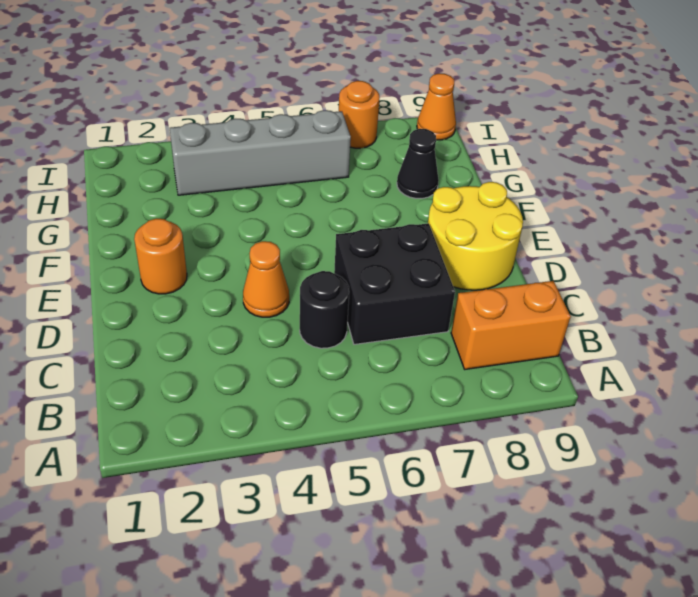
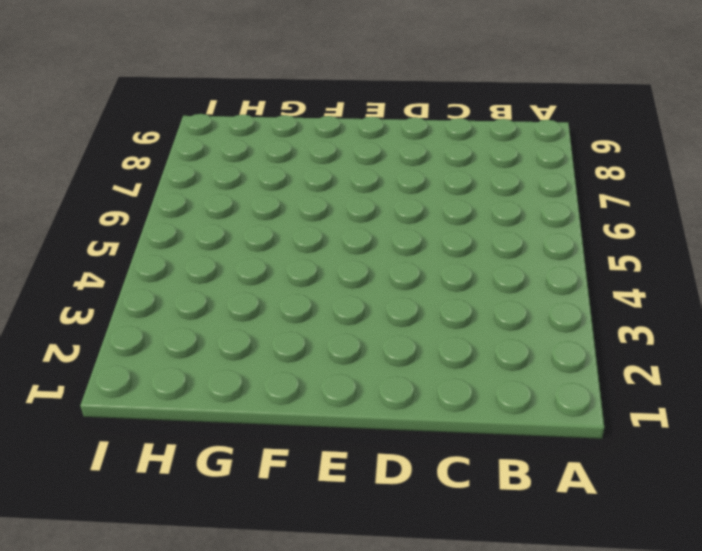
none -> orange 1x2 brick [451,281,571,369]
none -> black 1x1 round brick [300,271,349,348]

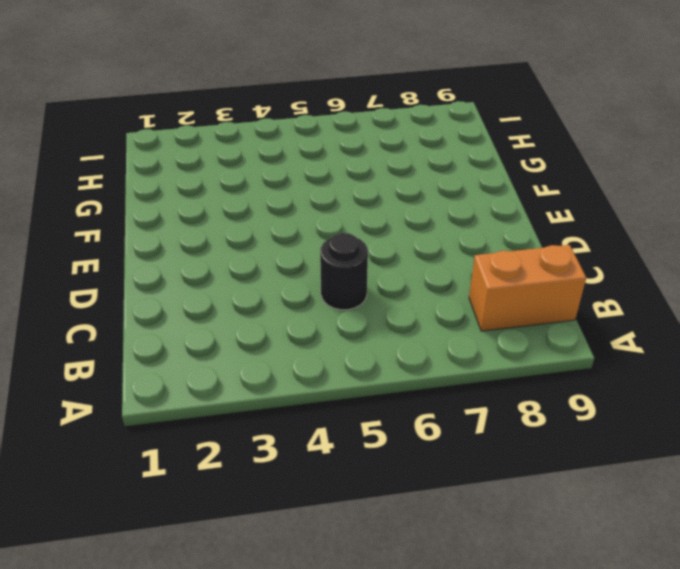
none -> black 2x2 brick [334,223,455,344]
none -> orange 1x1 cone [243,241,289,317]

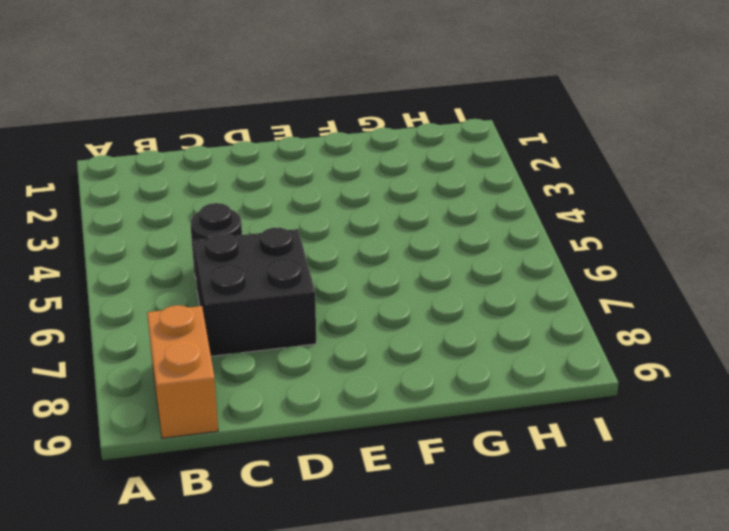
none -> orange 1x1 cone [243,241,289,317]
none -> yellow 2x2 round brick [428,182,523,290]

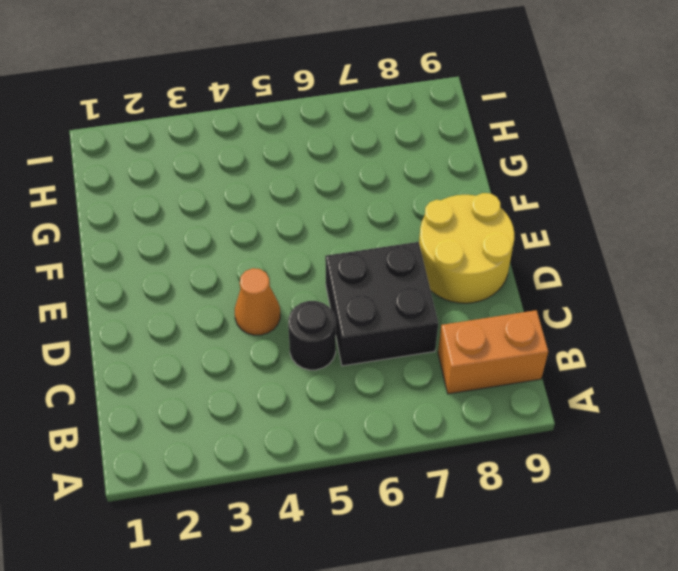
none -> orange 1x1 round brick [134,218,187,294]
none -> black 1x1 cone [397,129,439,198]

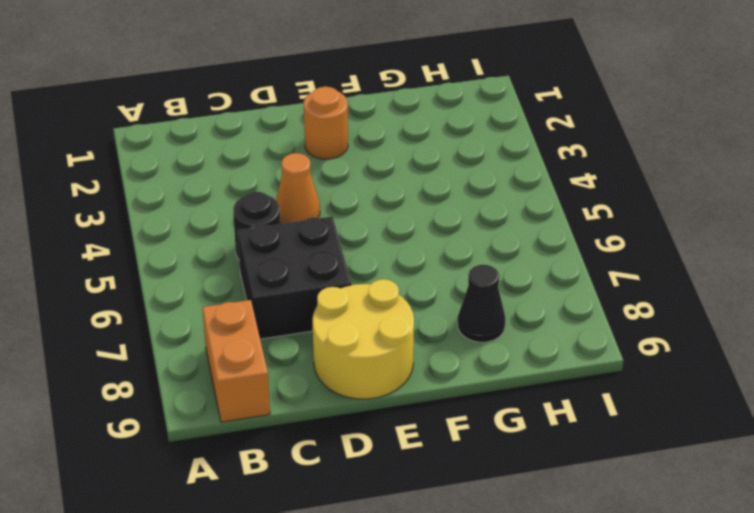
none -> grey 1x4 brick [170,110,351,195]
none -> orange 1x1 round brick [339,81,380,148]

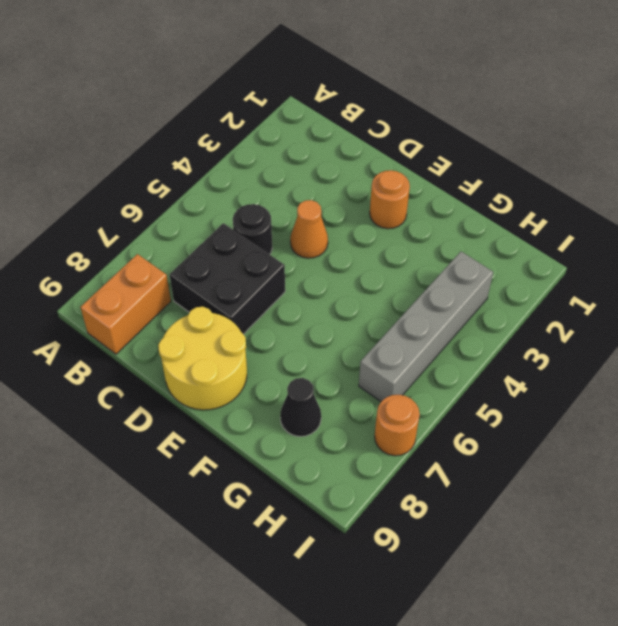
none -> orange 1x1 cone [417,73,456,140]

